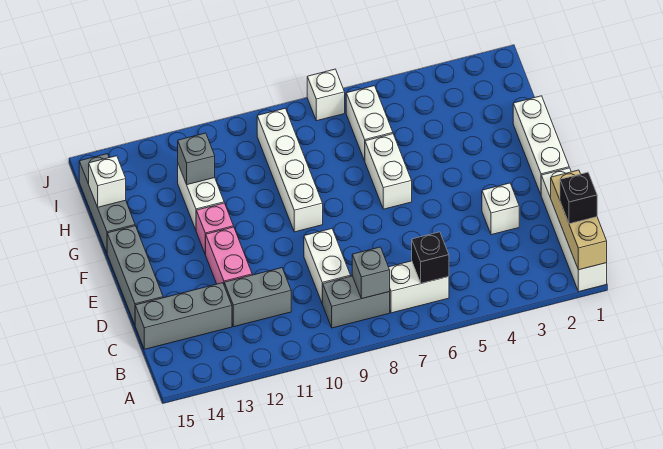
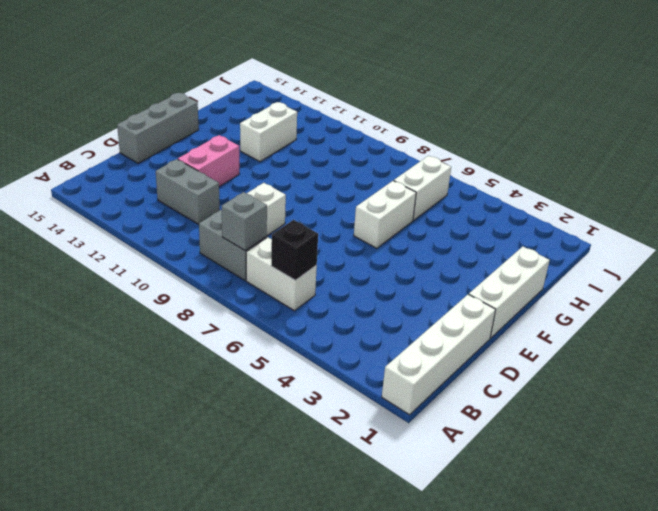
none -> grey 1x3 brick [135,283,232,349]
none -> white 1x1 brick [482,183,519,235]
none -> white 1x4 brick [257,108,323,232]

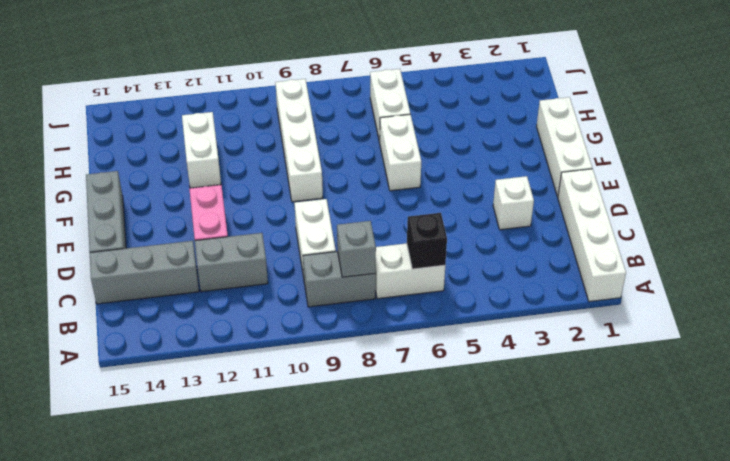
none -> pink 1x1 brick [196,203,234,254]
none -> grey 1x3 brick [79,154,135,252]
none -> white 1x1 brick [307,69,345,121]

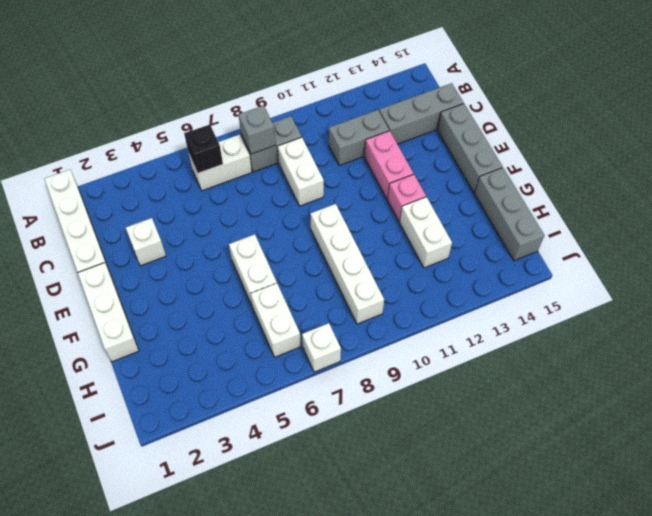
none -> tan 1x3 brick [551,170,607,270]
none -> grey 1x1 brick [178,133,215,185]
none -> white 1x1 brick [89,156,126,207]

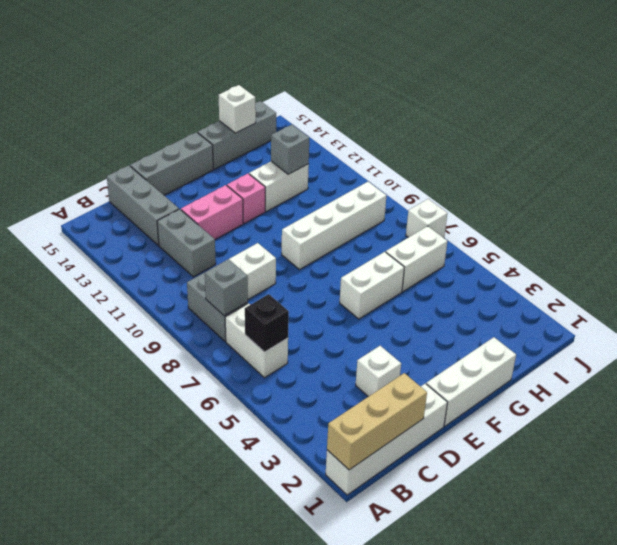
none -> black 1x1 brick [560,172,597,224]

